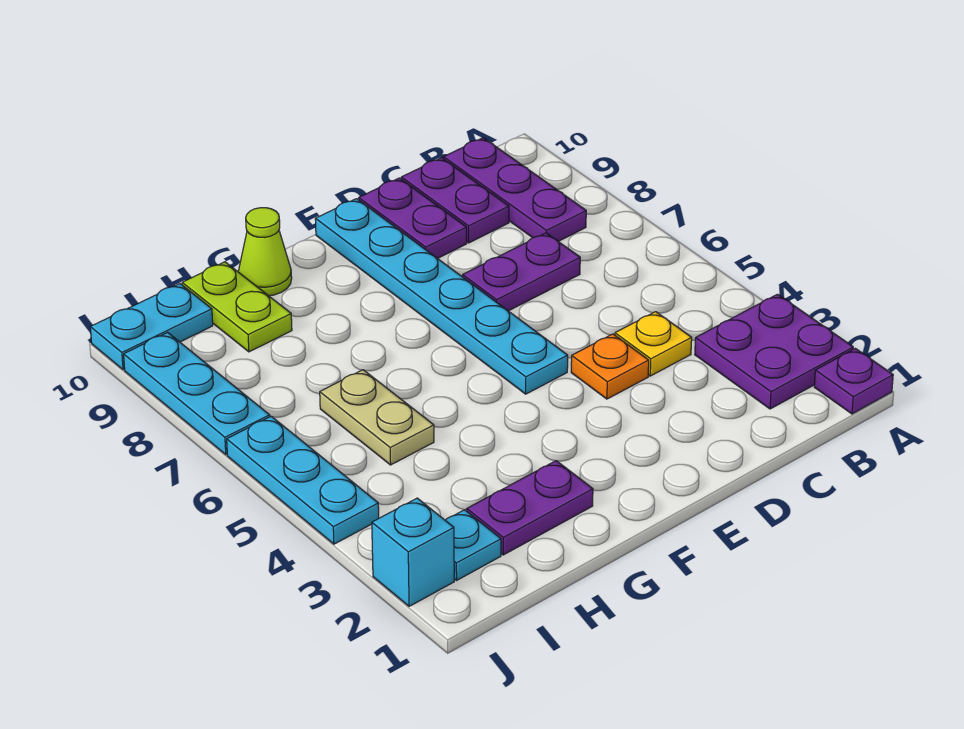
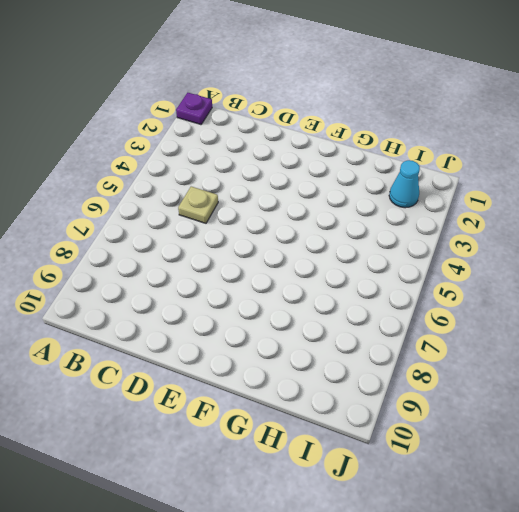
tan 1x1 plate [178,187,218,223] -> none
cyan 1x1 cone [389,160,420,208] -> cyan 1x1 plate [445,510,501,580]
none -> purple 2x2 plate [695,294,853,409]
none -> purple 1x3 plate [444,138,586,241]
none -> yellow 1x1 plate [615,312,692,376]

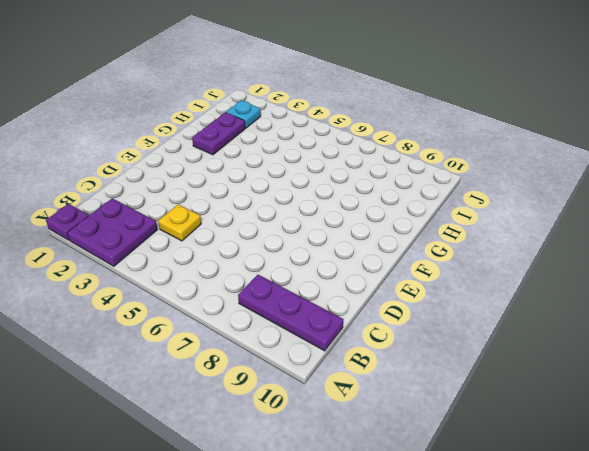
none -> purple 1x2 plate [463,233,580,311]
none -> purple 1x2 plate [401,158,509,243]
none -> orange 1x1 plate [571,334,649,399]

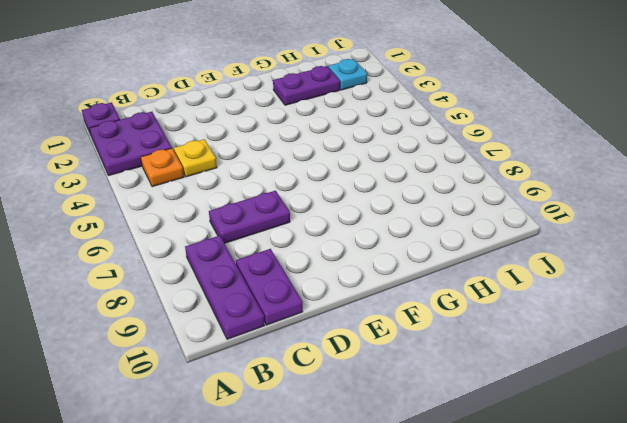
orange 1x1 plate [141,148,184,187] -> orange 1x1 plate moved to [571,334,649,399]
none -> purple 1x2 plate [359,178,467,258]
none -> cyan 1x6 plate [315,199,568,394]
none -> lime 1x1 cone [238,208,292,296]

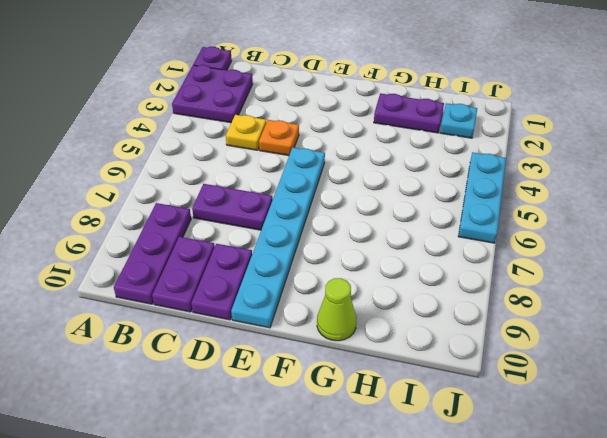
none -> tan 1x2 plate [320,370,434,465]
none -> lime 1x2 plate [182,262,292,352]
none -> cyan 1x2 plate [90,284,213,370]

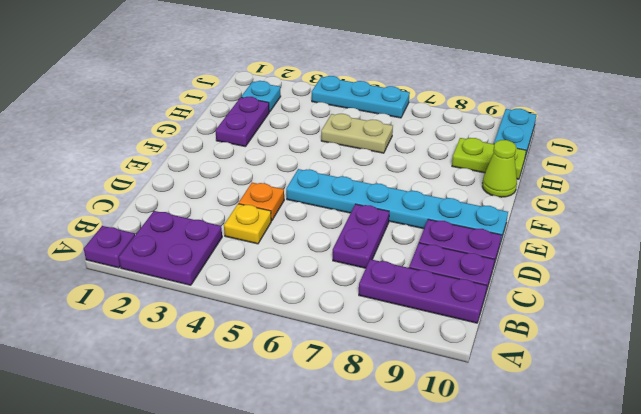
none -> cyan 1x1 brick [372,498,454,606]
none -> cyan 1x3 plate [124,332,270,455]

